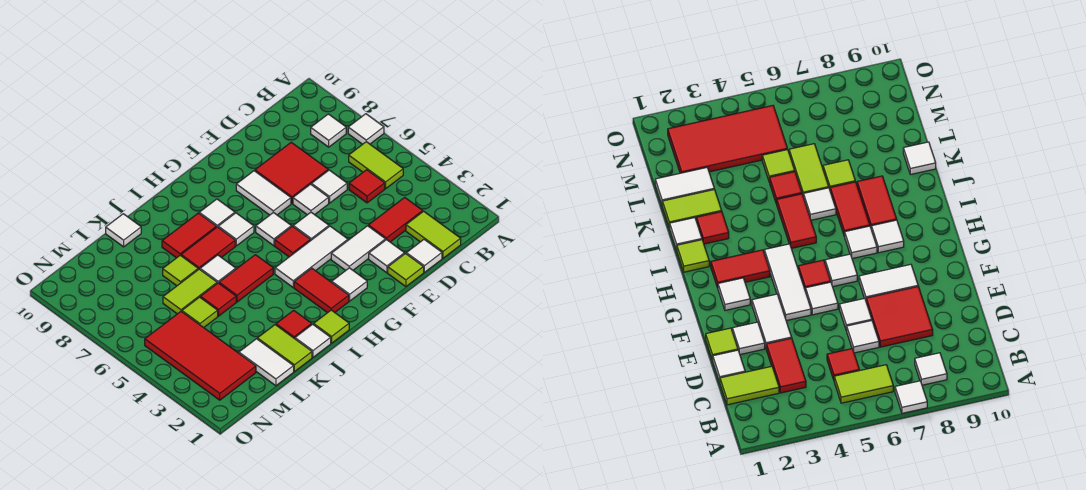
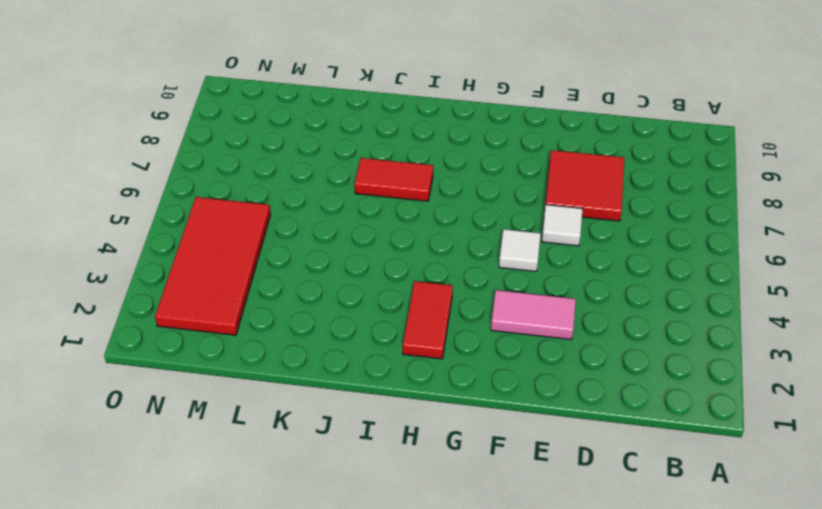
pink 1x2 tile [491,290,576,340] -> white 1x2 tile [331,226,386,271]
none -> white 1x1 tile [348,114,384,144]
none -> lime 1x2 tile [349,142,403,189]
none -> white 1x1 tile [311,114,346,147]
none -> lime 1x2 tile [406,211,461,258]

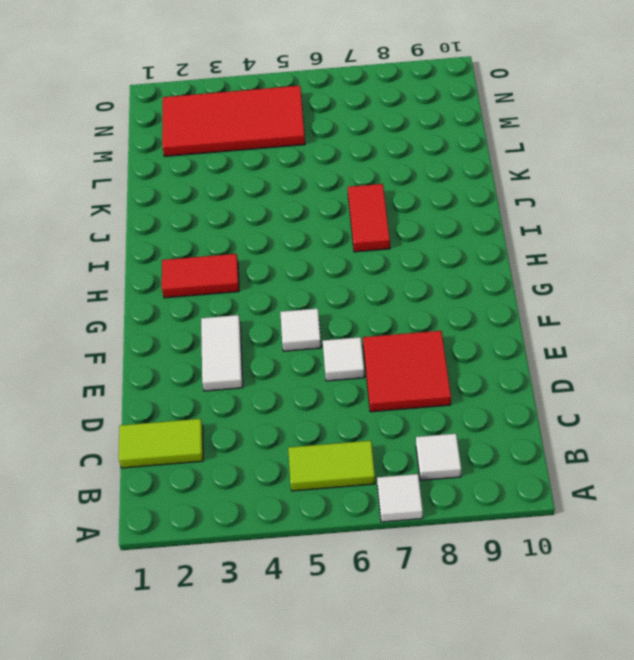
none -> red 1x2 tile [368,197,423,242]
none -> red 1x1 tile [349,170,385,203]
none -> white 1x1 tile [406,240,442,272]
none -> white 1x1 tile [311,170,347,203]

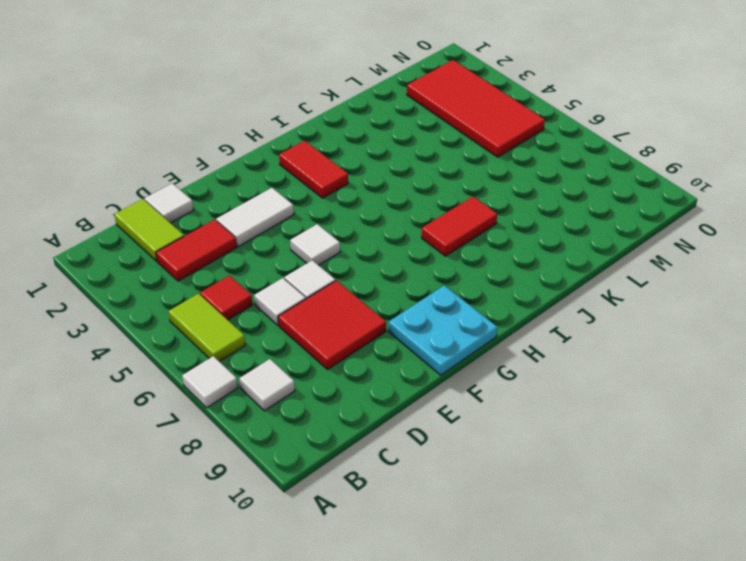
cyan 2x2 plate [389,285,497,375] -> none
none -> lime 1x1 tile [388,254,424,287]
none -> white 1x1 tile [369,239,405,273]
none -> white 1x3 tile [275,226,348,287]
none -> white 1x2 tile [236,171,291,215]

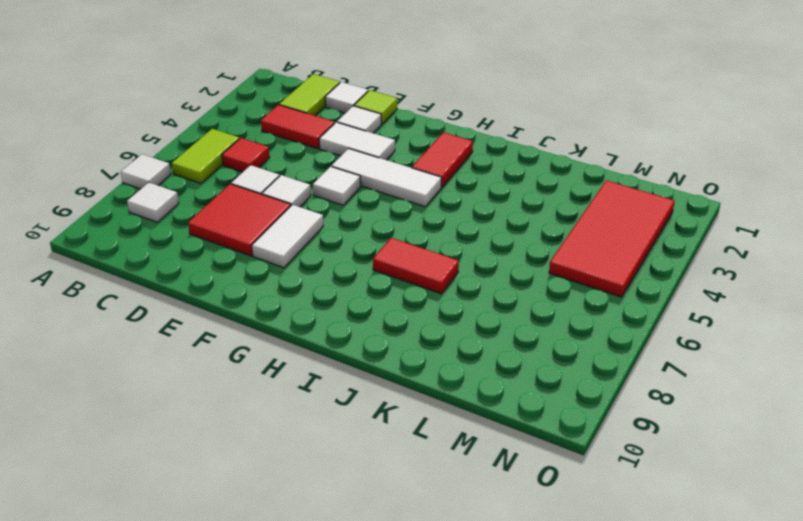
none -> white 1x1 tile [332,268,367,301]
none -> red 1x1 tile [275,226,310,257]
none -> white 1x1 tile [256,212,292,246]
none -> white 1x1 tile [218,213,254,246]

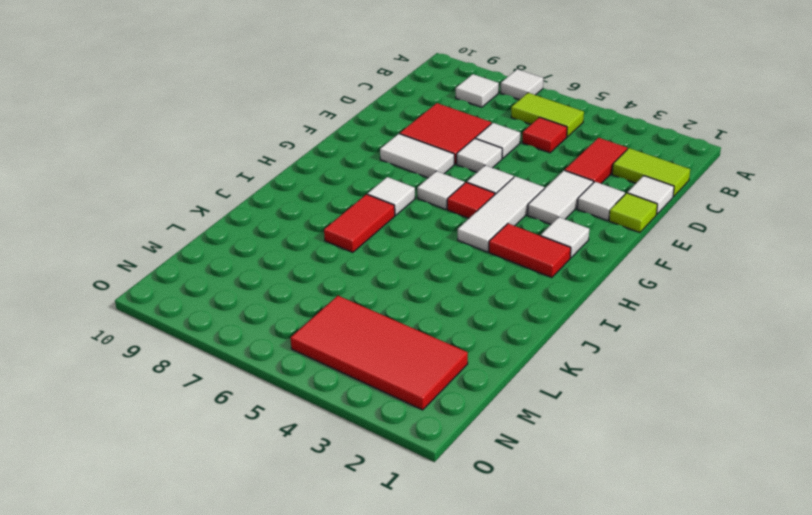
none -> white 1x1 tile [199,199,235,227]
none -> lime 1x1 tile [314,310,349,343]
none -> red 1x2 tile [219,255,273,302]
none -> red 1x2 tile [162,213,216,258]

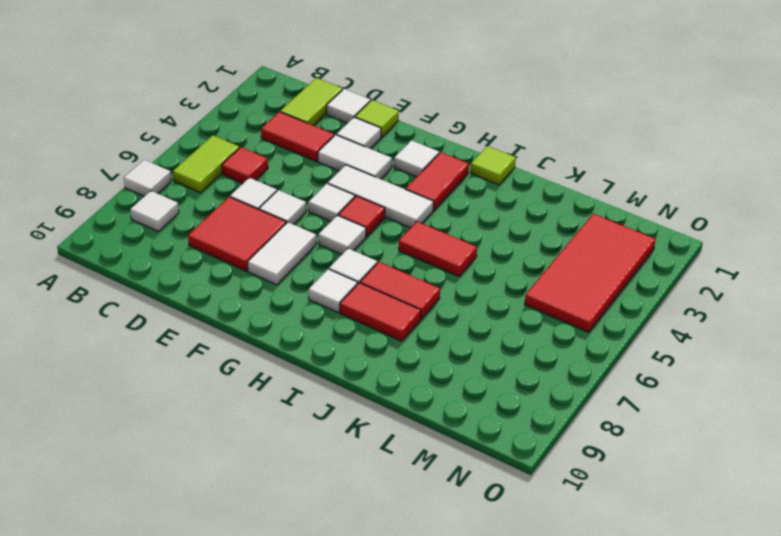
none -> white 1x1 tile [295,324,331,357]
none -> red 1x1 tile [276,310,312,339]
none -> white 1x1 tile [200,255,236,283]
none -> lime 1x2 tile [257,325,312,372]

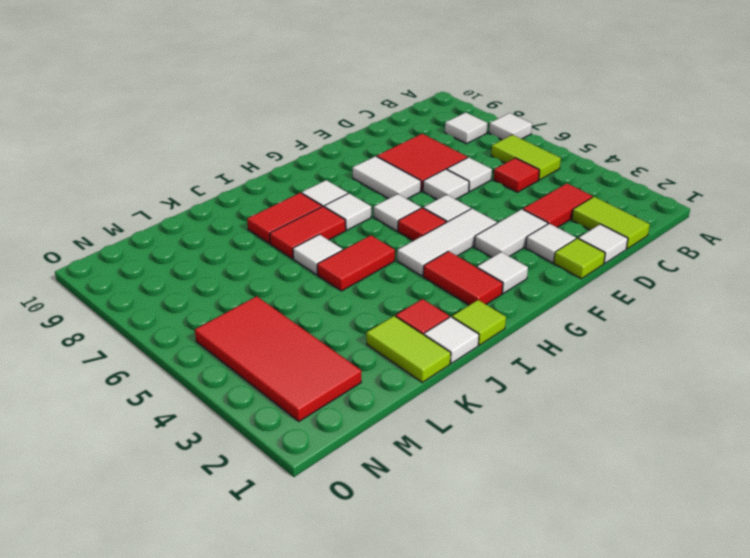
none -> red 1x1 tile [200,283,236,316]
none -> lime 1x2 tile [163,269,217,314]
none -> lime 1x1 tile [163,255,198,286]
none -> white 1x1 tile [106,214,141,247]

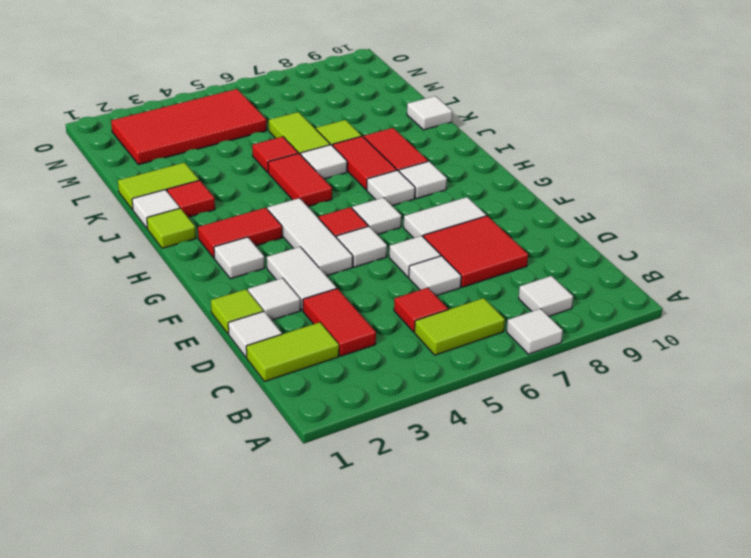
none -> white 1x2 tile [239,339,294,386]
none -> lime 1x1 tile [182,297,218,328]

